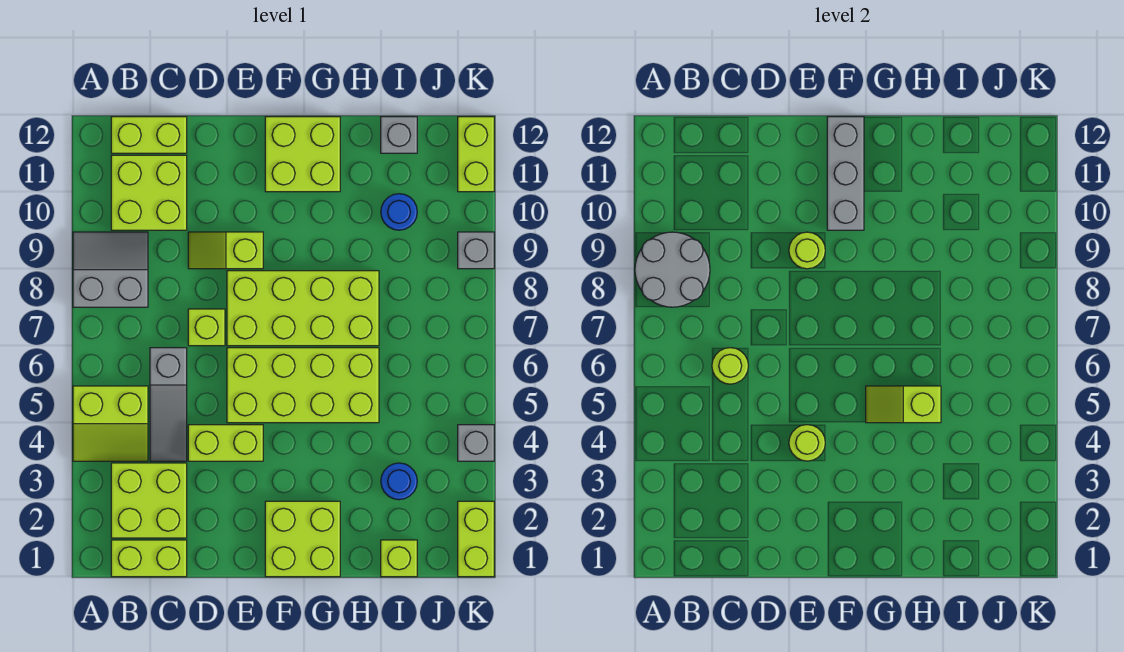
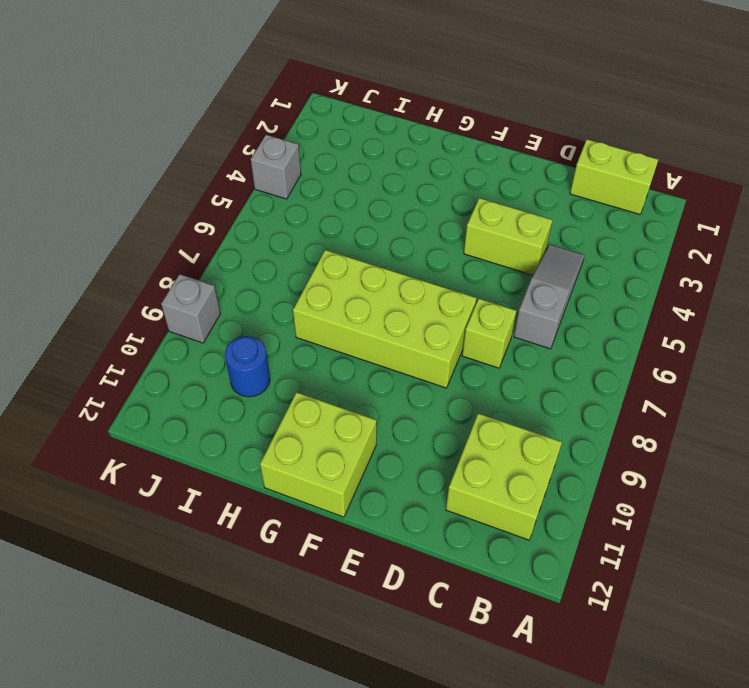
none -> lime 2x2 slope [73,386,148,461]
none -> grey 2x2 slope [73,232,148,307]
none -> lime 2x2 brick [111,463,187,538]

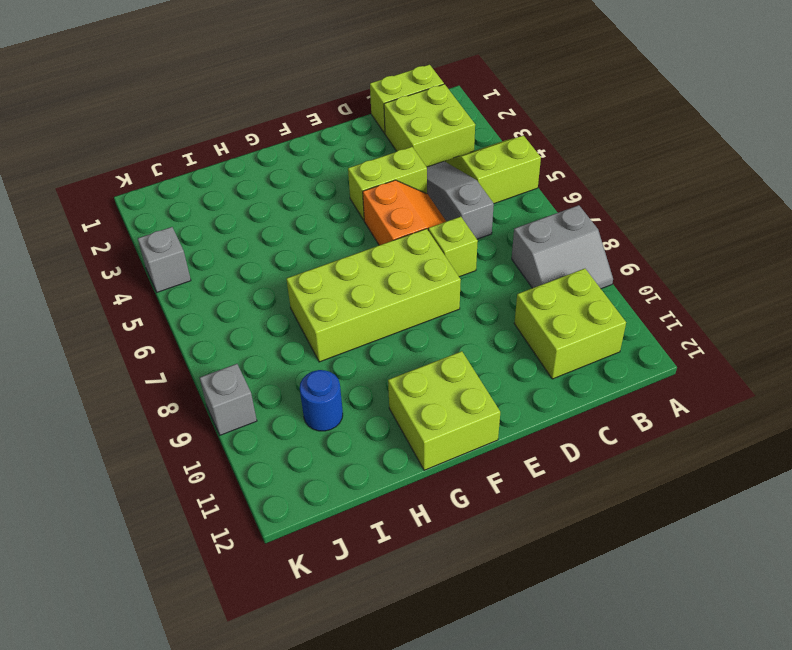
orange 2x2 slope [363,180,446,245] -> lime 2x4 brick [227,348,379,423]
none -> lime 1x2 brick [111,117,187,153]
none -> lime 1x2 slope [188,232,263,269]
none -> lime 2x2 brick [265,501,340,577]

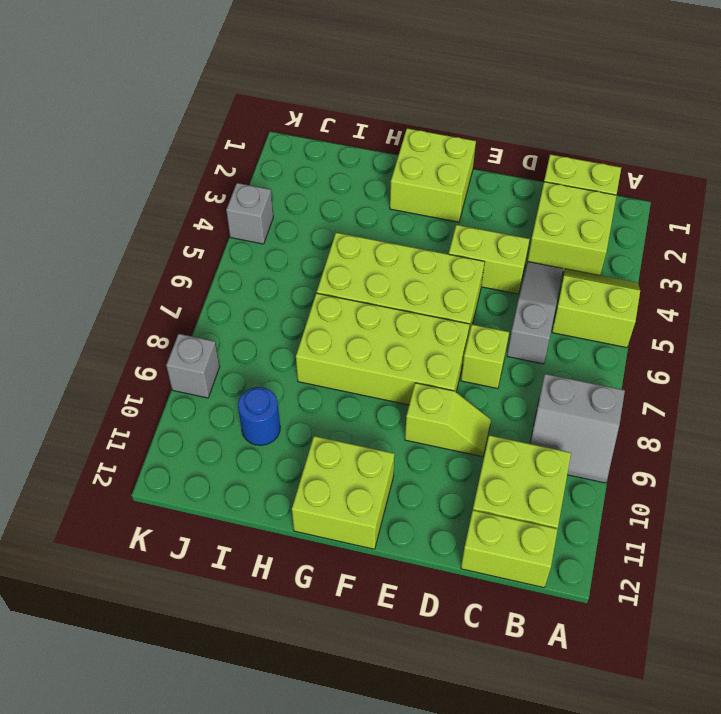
none -> lime 1x1 brick [381,540,417,577]
none -> blue 1x1 round brick [381,463,417,500]
none -> grey 1x1 brick [381,117,417,153]

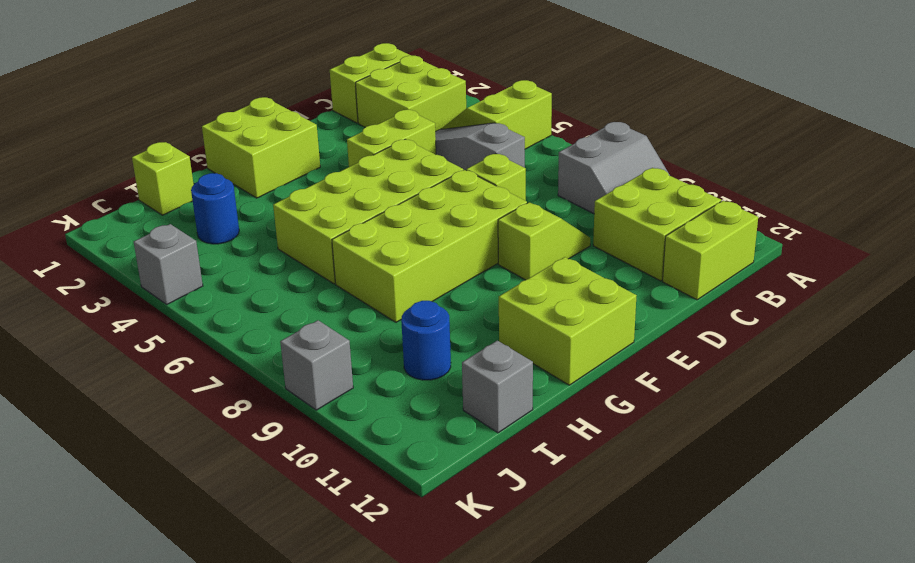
none -> lime 1x2 brick [458,501,494,577]
none -> lime 1x2 brick [458,117,494,192]
none -> grey 2x2 round brick [635,232,710,307]

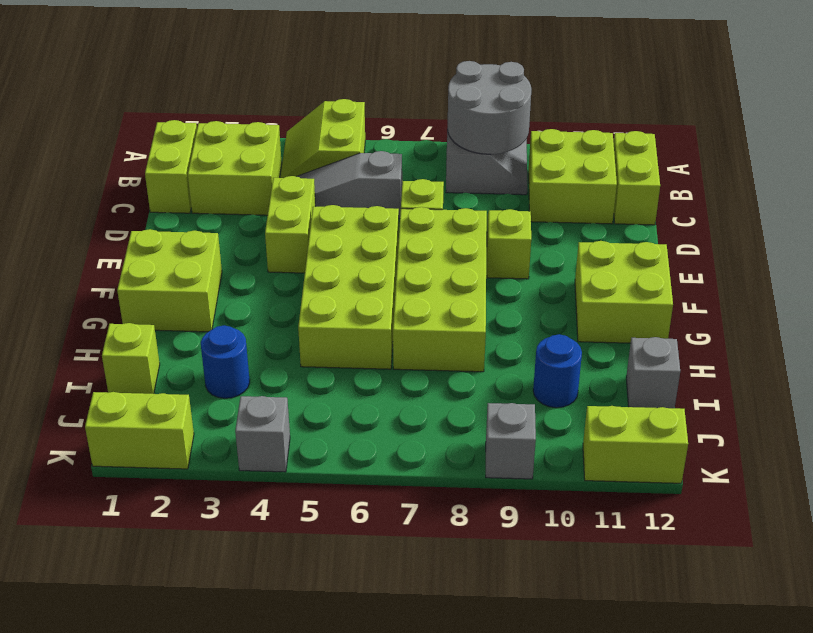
none -> lime 1x1 round brick [712,348,748,384]
none -> lime 1x1 round brick [789,425,825,461]
none -> lime 1x1 round brick [789,232,825,269]

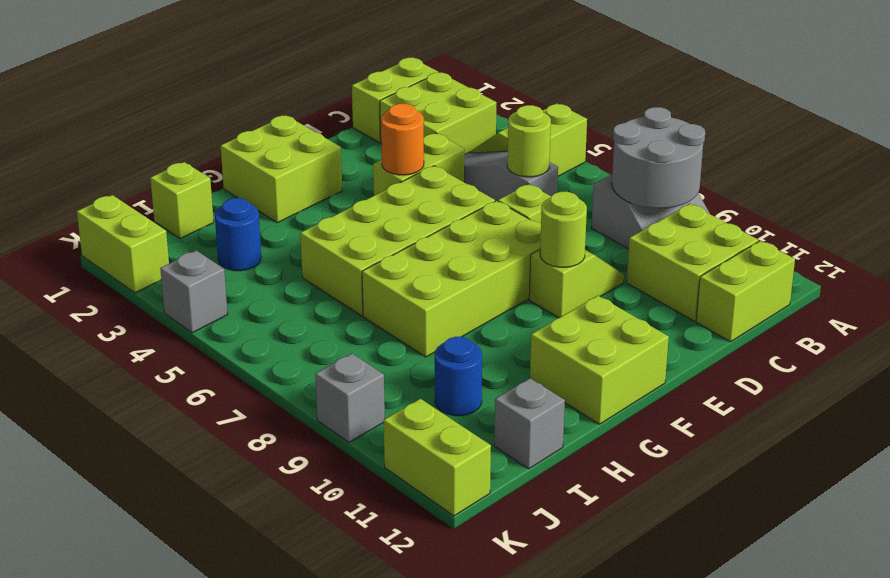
orange 1x1 round brick [381,104,424,175] -> lime 1x1 round brick [789,425,825,461]
none -> grey 1x3 brick [827,117,864,230]
none -> lime 1x2 slope [866,386,941,423]

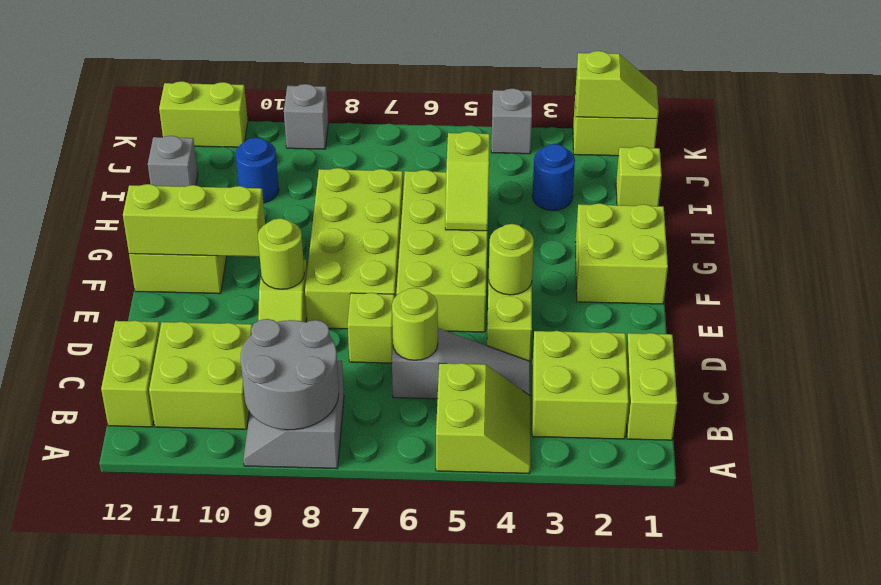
lime 1x3 brick [123,184,265,257] -> grey 1x3 brick [827,117,864,230]
lime 1x2 slope [575,51,659,119] -> none

